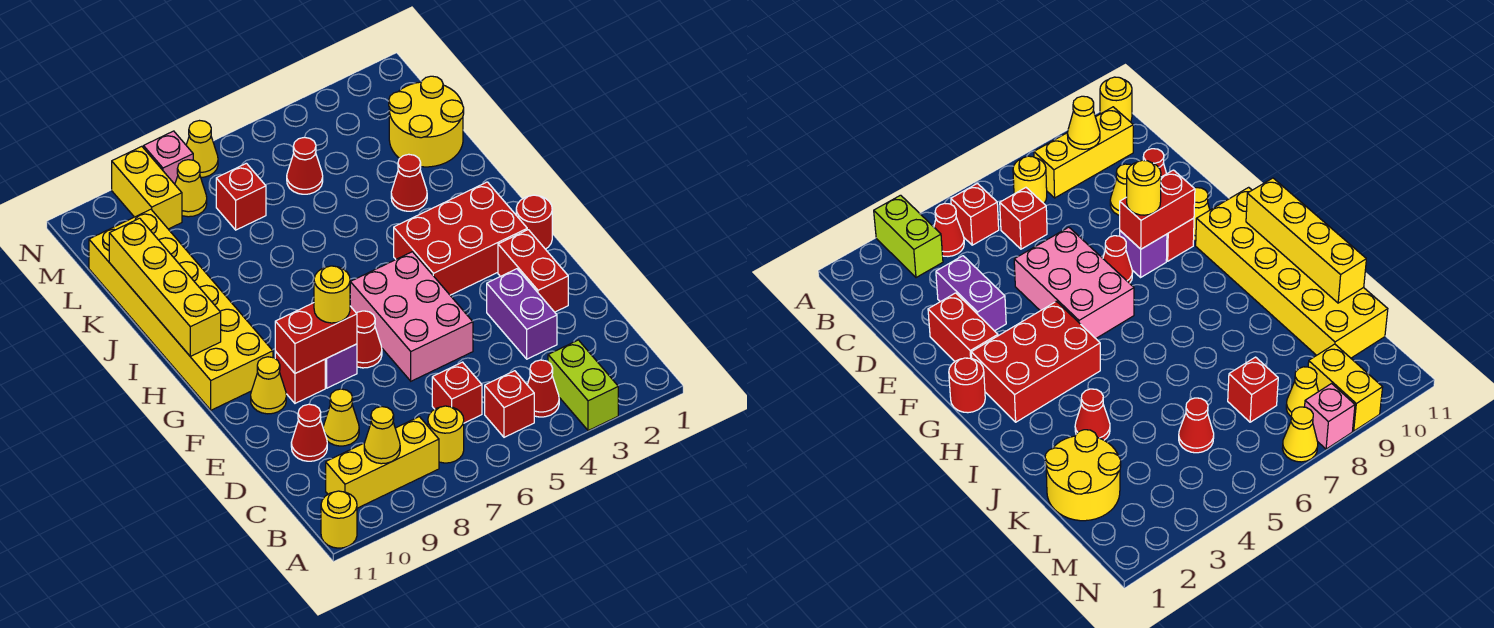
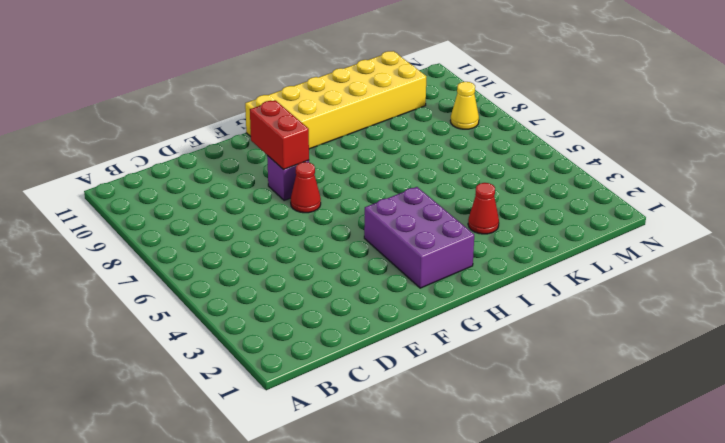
purple 2x3 brick [364,187,474,288] -> red 2x3 brick [394,182,527,295]
none -> lime 1x2 brick [548,340,618,431]
none -> yellow 1x1 round brick [321,491,357,548]
none -> red 1x1 cone [527,360,559,417]
none -> red 1x1 brick [485,371,534,437]

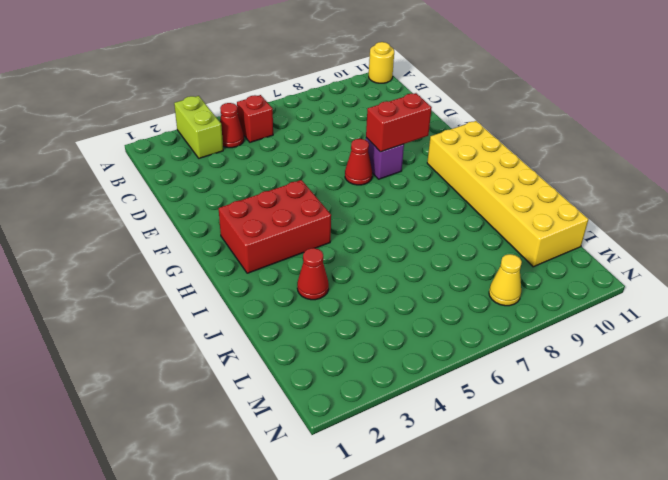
none -> yellow 1x1 round brick [428,406,464,463]
none -> yellow 1x3 brick [326,417,439,508]
none -> red 1x1 brick [432,362,482,423]
none -> purple 1x2 brick [487,269,557,359]

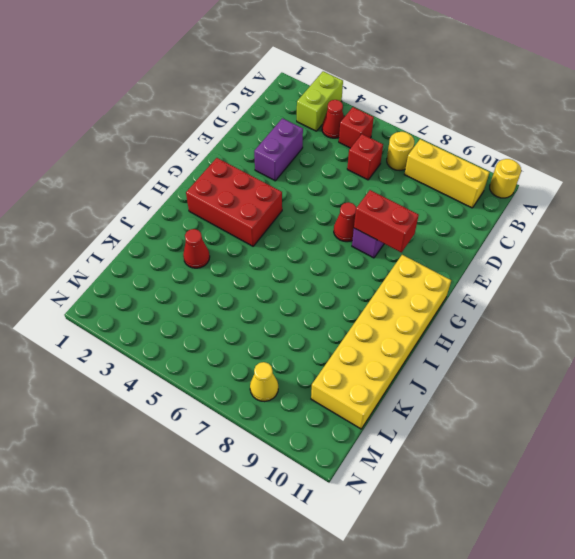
none -> yellow 1x1 cone [323,389,359,446]
none -> red 1x1 cone [291,404,327,461]
none -> red 1x2 brick [498,230,568,312]
none -> pink 2x3 brick [350,252,473,381]

